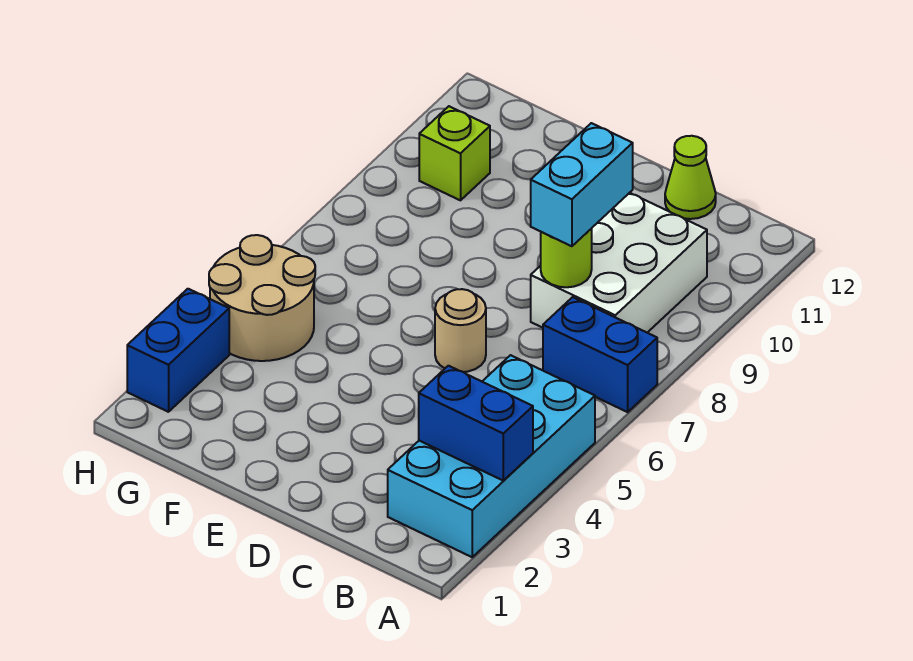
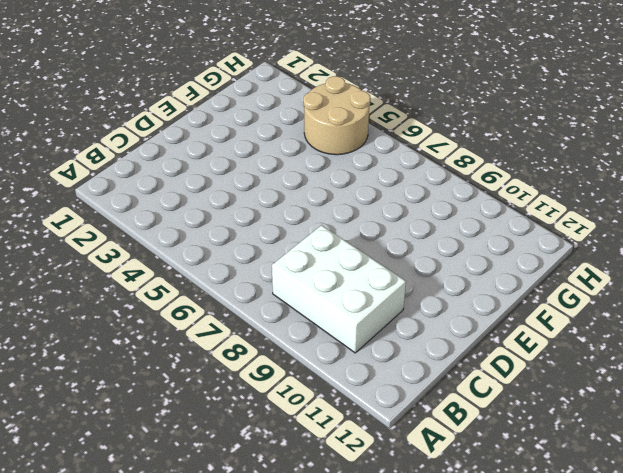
none -> cyan 2x4 brick [388,355,595,557]
none -> blue 1x2 brick [543,297,657,412]

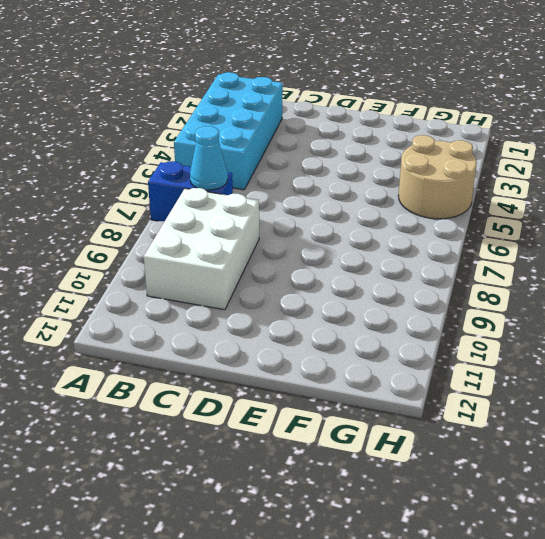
cyan 1x1 cone [190,126,228,190] -> none
none -> lime 1x1 cone [665,136,716,219]
none -> tan 1x1 round brick [435,289,486,372]

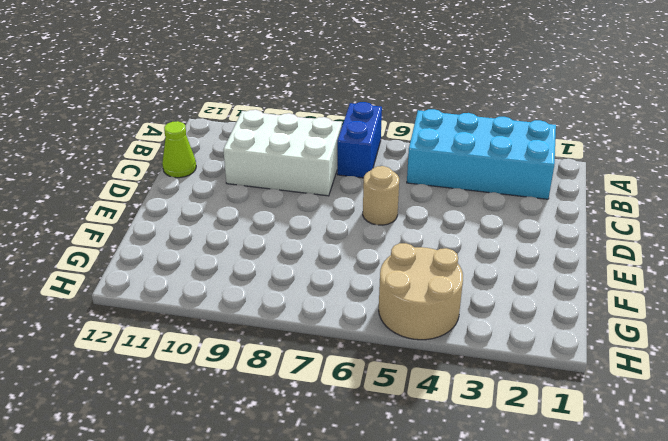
none -> lime 1x1 brick [419,106,490,200]
none -> blue 1x2 brick [127,289,229,412]

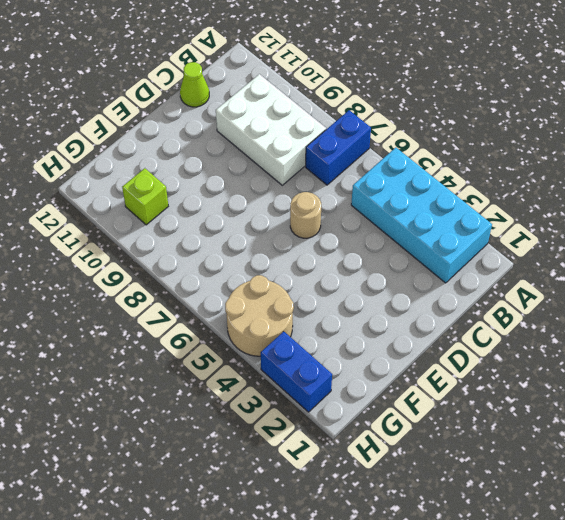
none -> blue 1x2 brick [419,366,533,480]
none -> lime 1x1 round brick [541,228,592,287]

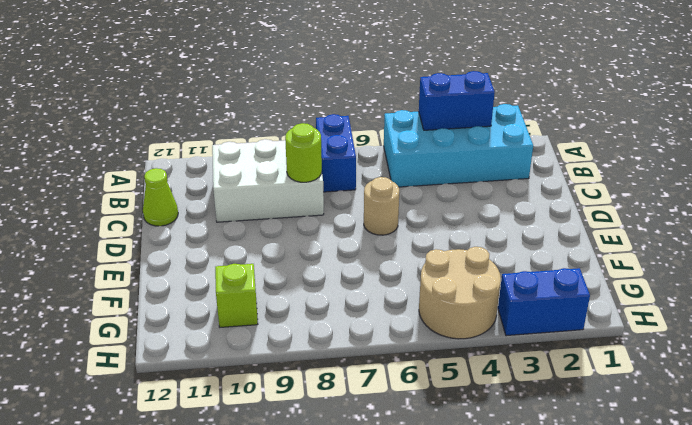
blue 1x2 brick [419,71,495,130] -> blue 1x2 brick turned to [419,366,533,480]
none -> cyan 1x2 brick [531,123,633,246]

